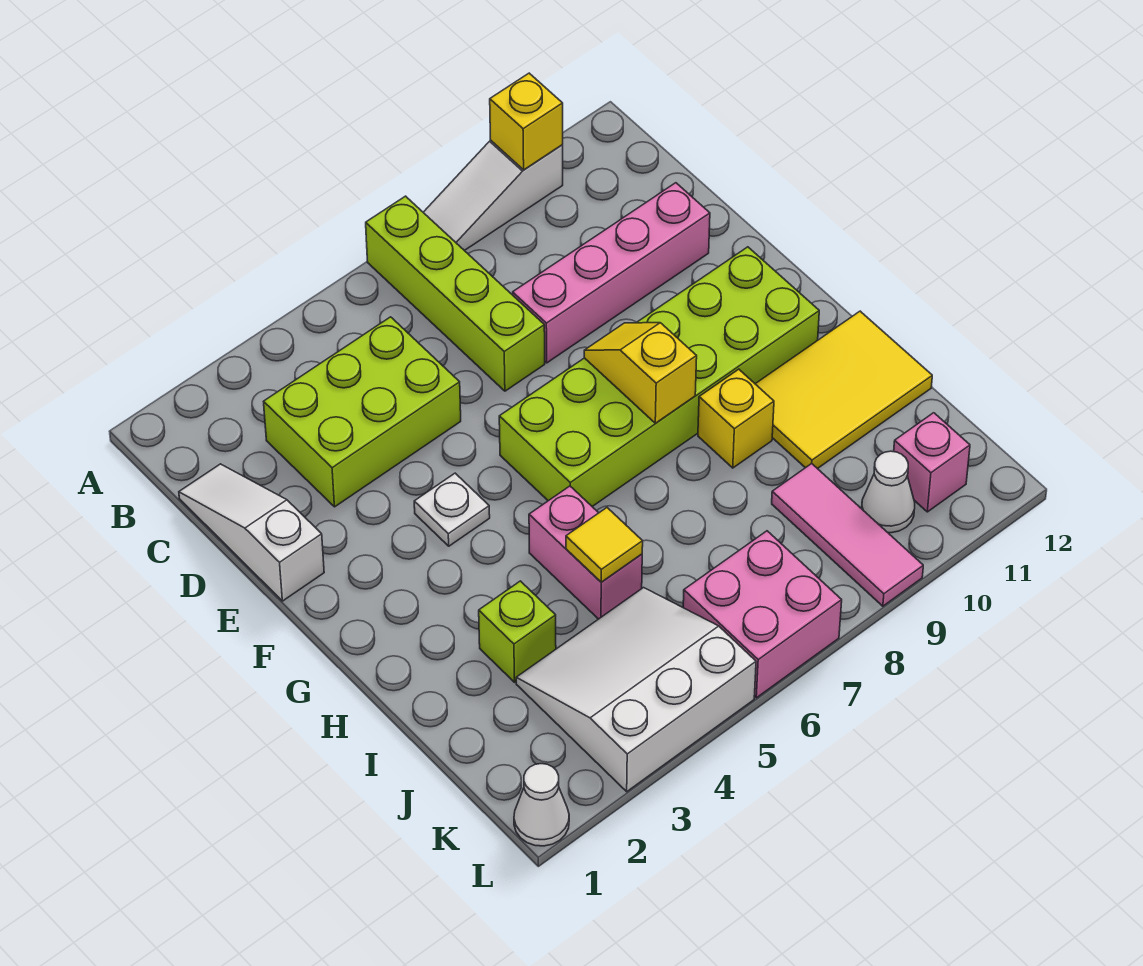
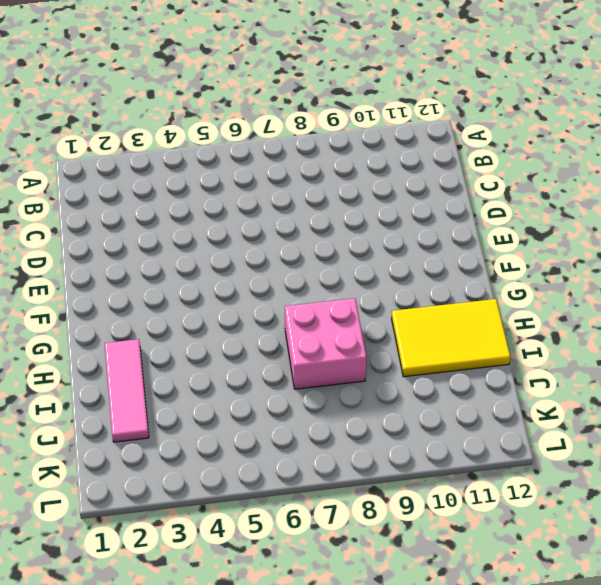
pink 1x3 tile [105,339,149,442] -> pink 1x3 tile moved to [772,464,923,606]
pink 2x2 brick [285,298,367,389] -> pink 2x2 brick moved to [683,531,842,698]
none -> lime 1x4 brick [366,196,545,391]
none -> white 1x3 slope [423,141,563,251]
none -> white 1x3 slope [179,464,324,601]

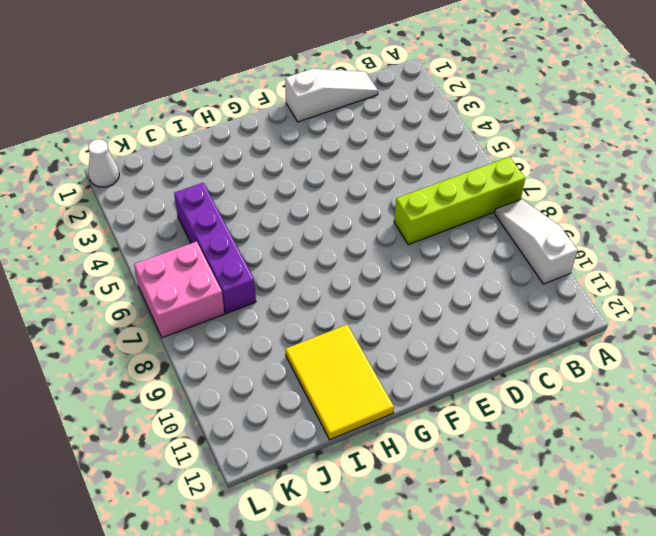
purple 1x4 brick [174,183,256,314] -> white 3x3 slope [516,588,756,792]
none -> lime 2x3 brick [264,317,461,507]
none -> pink 1x4 brick [513,183,710,363]
none -> white 1x1 plate [414,473,490,546]

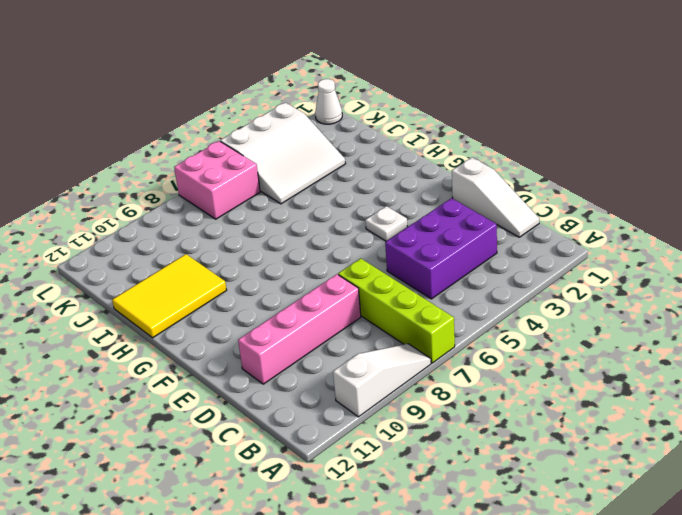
purple 2x3 brick [385,198,497,299] -> lime 2x3 brick [264,317,461,507]
none -> lime 2x6 brick [499,247,819,507]
none -> pink 1x2 brick [529,486,642,619]
none -> yellow 1x1 brick [698,369,774,468]

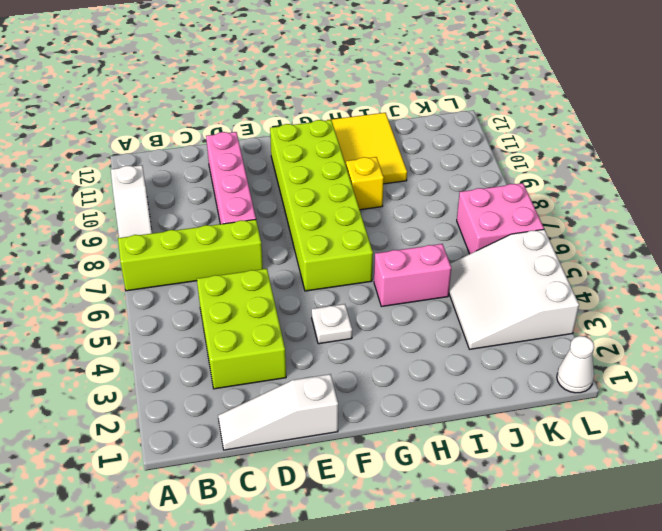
none -> lime 1x1 brick [479,581,556,682]
none -> pink 1x3 tile [772,464,923,606]
none -> white 1x1 cone [862,451,915,533]

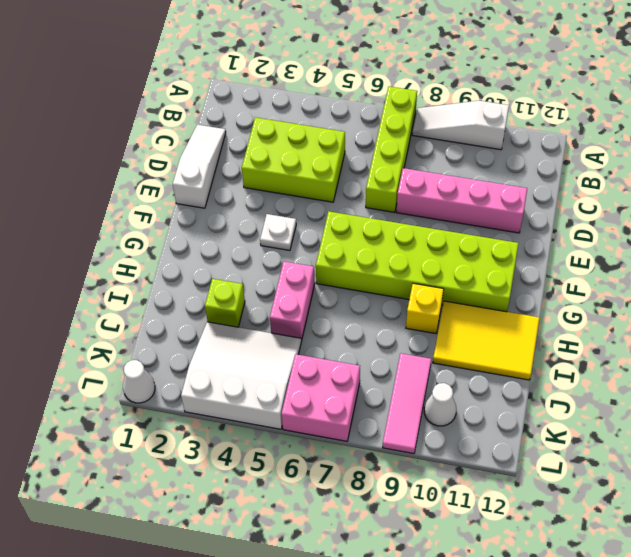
none -> pink 1x1 brick [894,413,970,512]
none -> yellow 1x1 brick [490,73,563,170]
none -> yellow 1x2 slope [584,323,697,423]

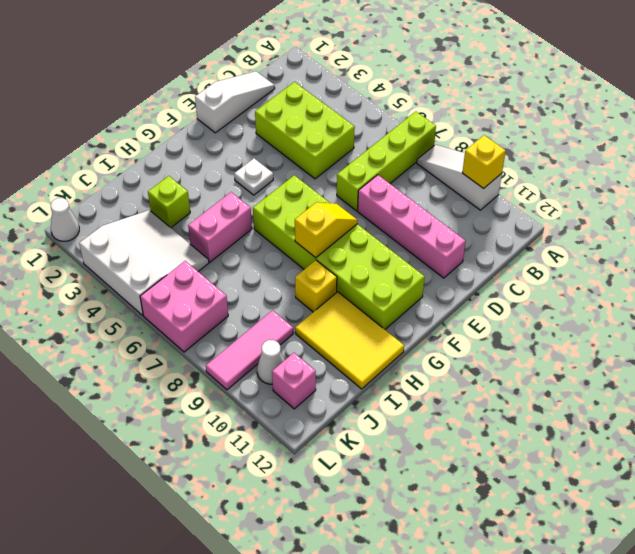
none -> yellow 1x1 tile [566,508,643,582]

